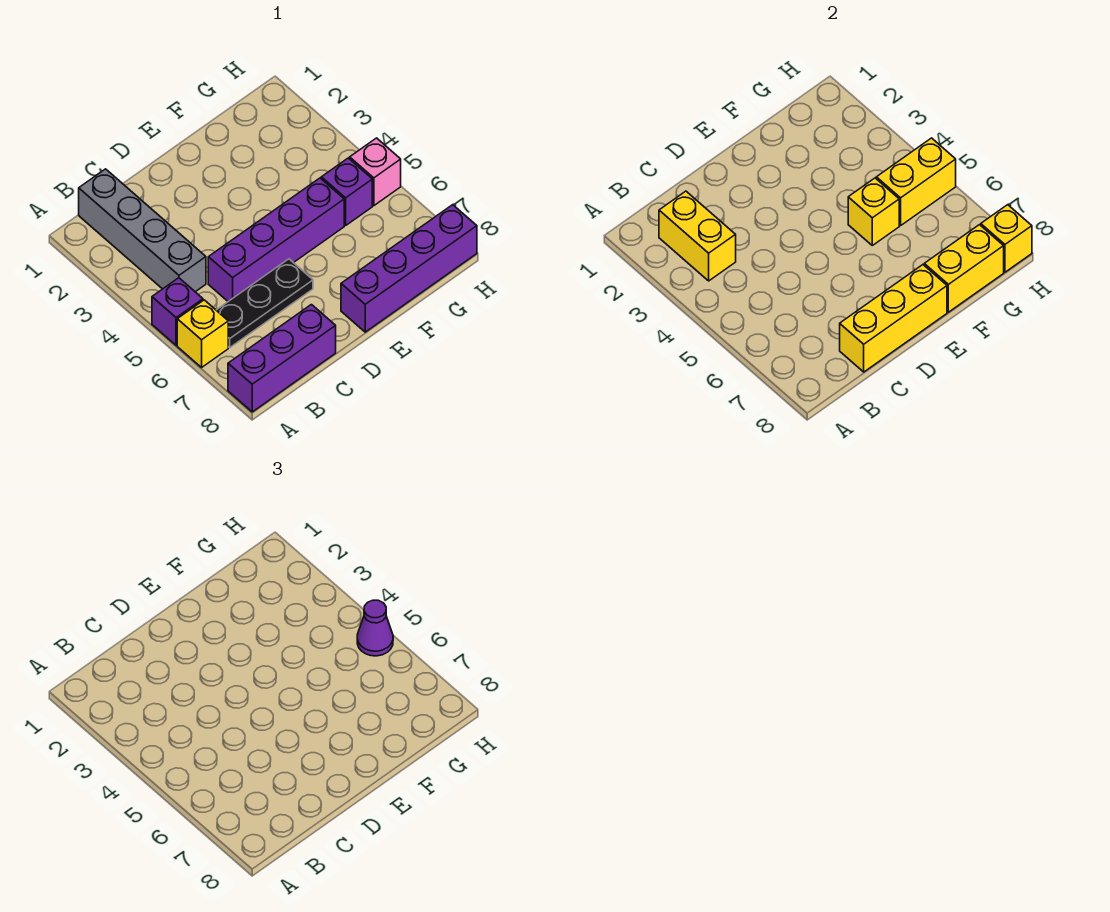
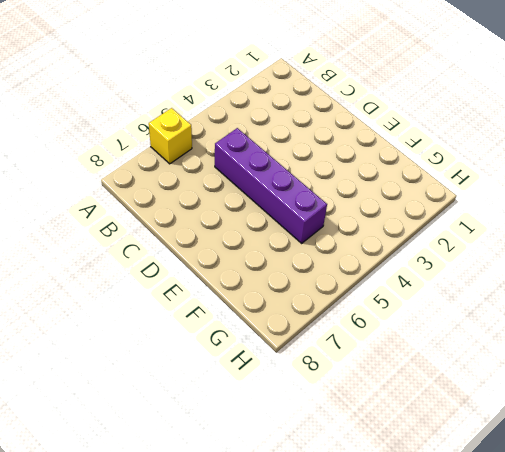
none -> purple 1x1 brick [152,278,203,345]
none -> purple 1x3 brick [228,305,336,412]
none -> grey 1x4 brick [79,169,206,292]

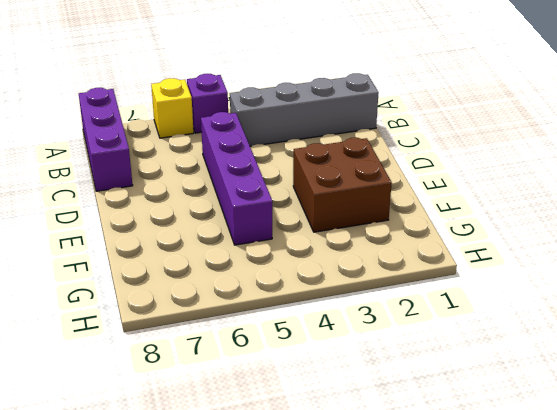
brown 2x2 brick [293,138,392,232] -> none
none -> black 1x3 plate [216,259,313,347]
none -> purple 1x4 brick [341,205,477,332]
none -> purple 1x1 brick [321,158,372,226]

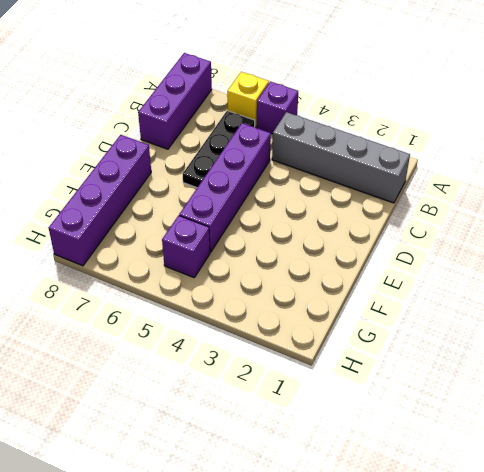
none -> pink 1x1 brick [350,138,401,206]
none -> yellow 1x2 brick [659,191,736,281]
none -> yellow 1x3 brick [840,265,947,372]

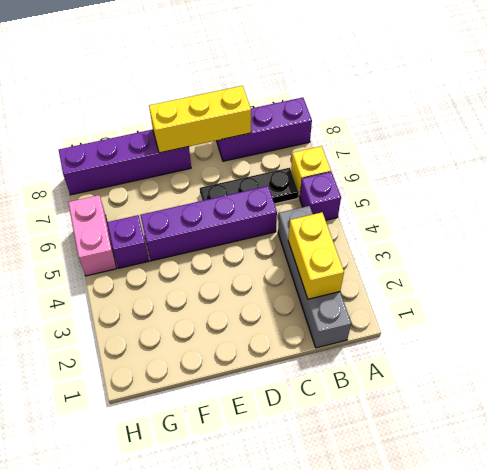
pink 1x2 brick [68,195,117,276] -> pink 1x1 brick [350,138,401,206]
none -> yellow 1x1 brick [848,178,899,245]
none -> yellow 1x2 brick [924,225,1004,312]
none -> yellow 1x2 brick [876,138,956,226]

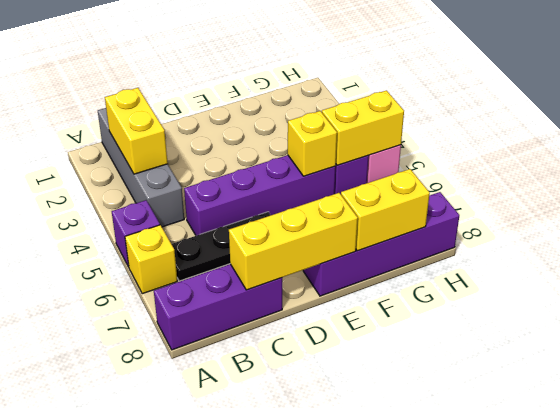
none -> yellow 1x1 brick [981,205,1032,272]
none -> purple 1x1 cone [357,600,393,656]

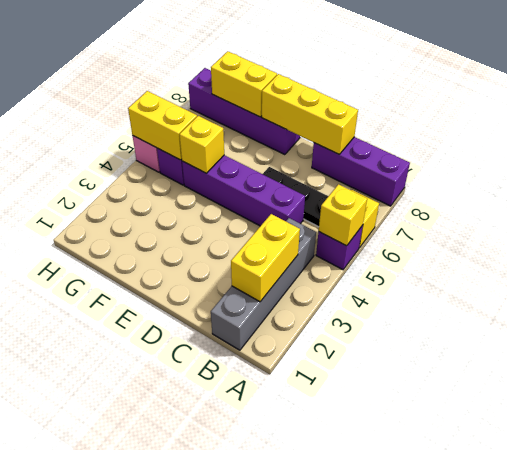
yellow 1x1 brick [319,184,367,246] -> yellow 1x1 brick moved to [981,205,1032,272]
none -> purple 1x1 cone [357,600,393,656]

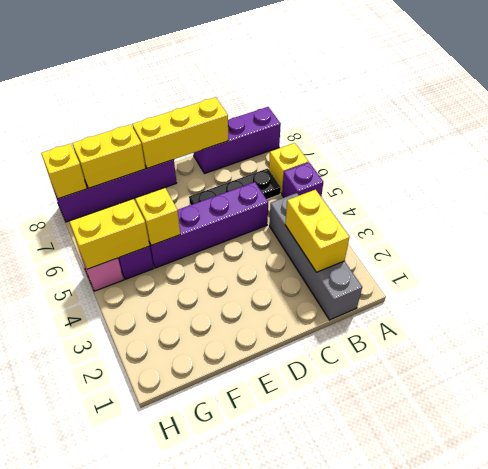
none -> purple 1x1 cone [357,600,393,656]

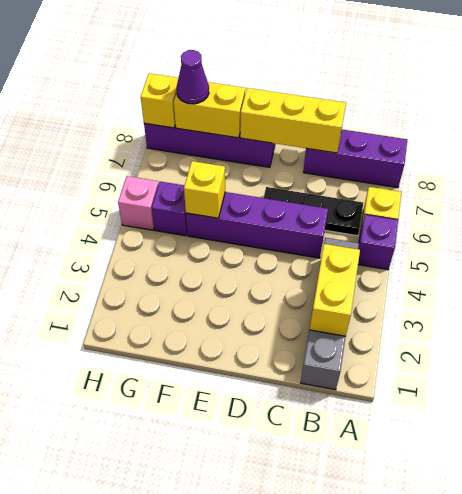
purple 1x1 cone [177,50,209,104] -> purple 1x1 cone moved to [357,600,393,656]
none -> yellow 1x2 brick [876,138,956,226]

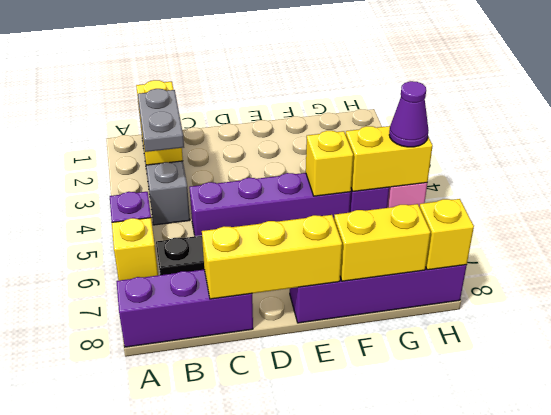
grey 1x2 plate [137,89,184,152] -> none

